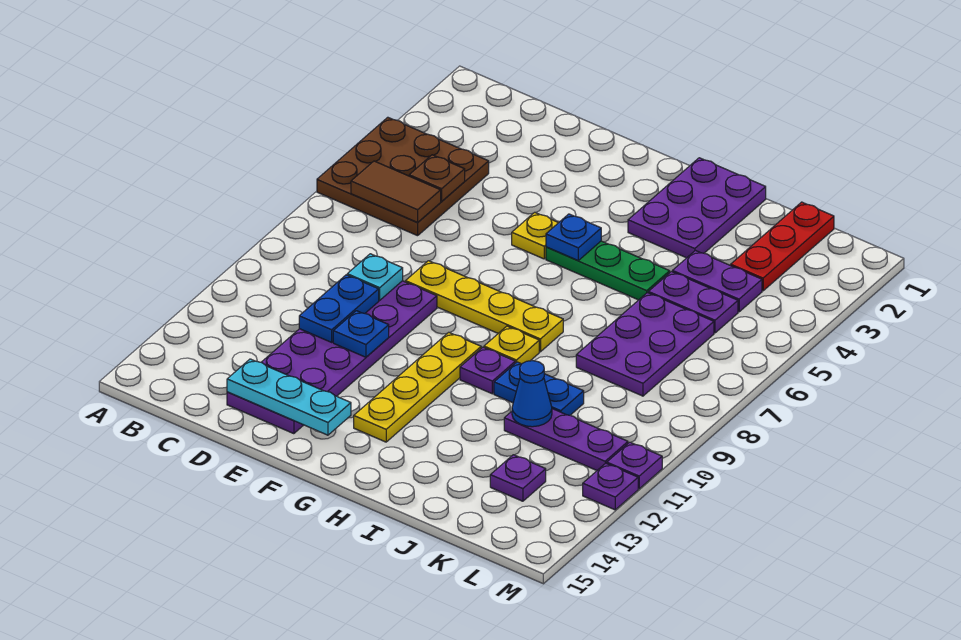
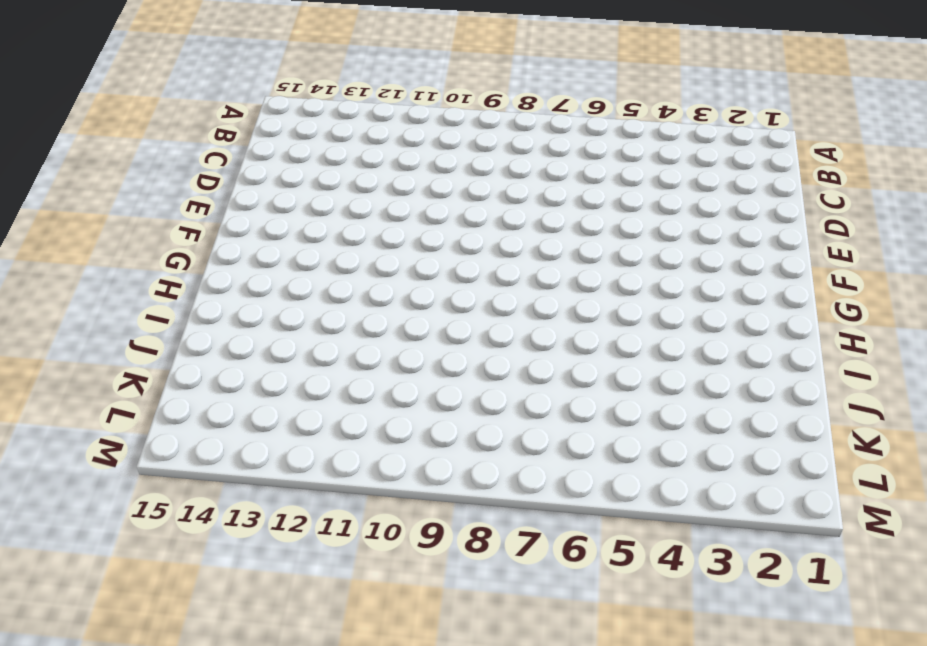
none -> brown 3x3 plate [317,117,489,236]
none -> purple 2x6 plate [227,281,437,434]
none -> yellow 1x4 plate [405,261,563,352]

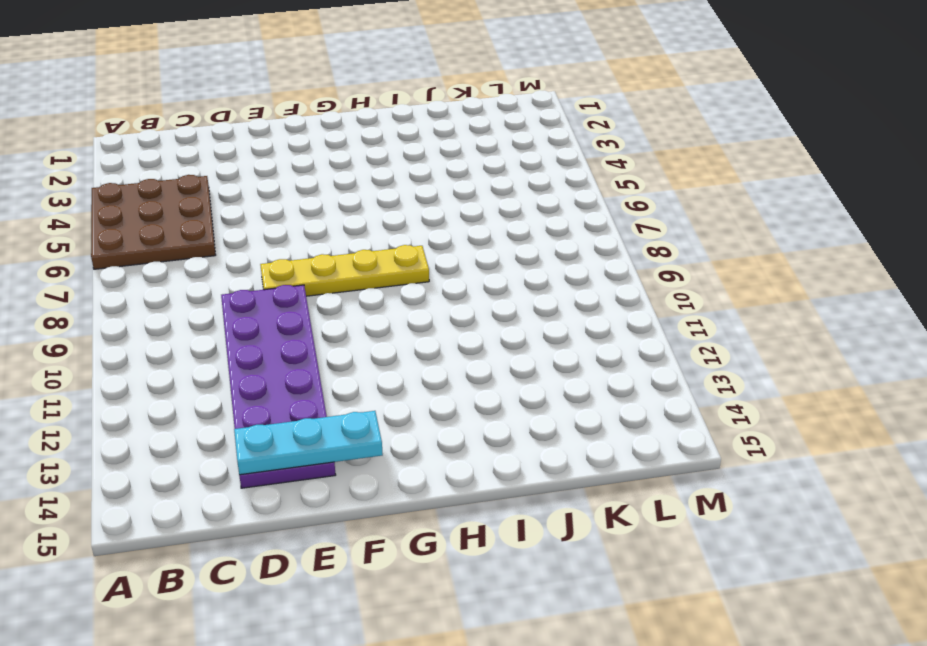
none -> yellow 1x1 plate [512,212,558,259]
none -> green 1x3 plate [546,241,670,300]
none -> yellow 1x4 plate [354,332,481,442]

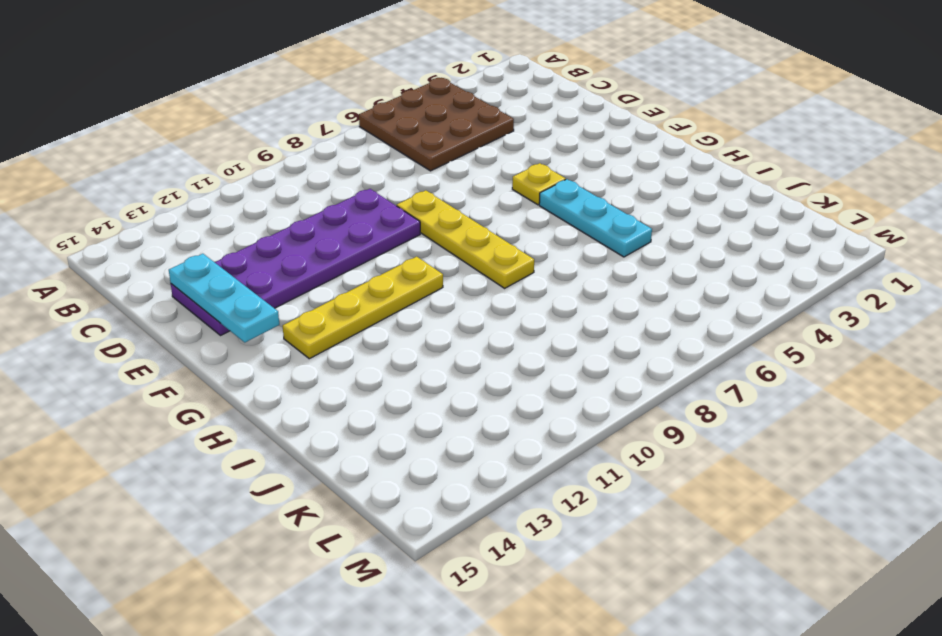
cyan 1x3 plate [539,179,652,257] -> green 1x3 plate [546,241,670,300]
none -> purple 2x3 plate [628,158,766,258]
none -> yellow 1x1 plate [484,326,539,364]
none -> purple 1x1 plate [460,347,515,394]

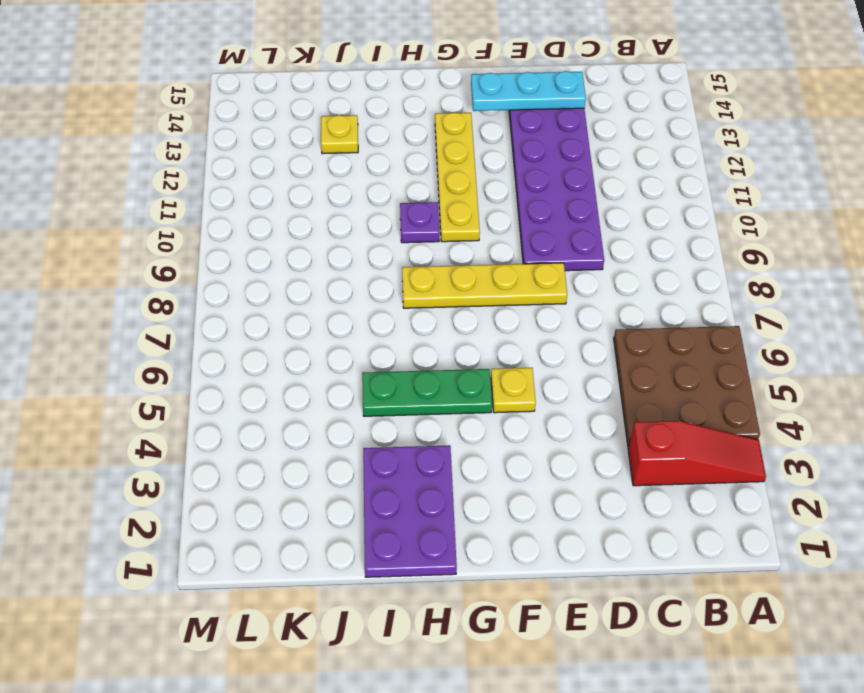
red 1x3 slope [628,421,766,486] -> none
yellow 1x1 plate [321,115,358,154] -> yellow 1x1 plate moved to [484,326,539,364]
none -> blue 1x2 plate [494,362,584,415]
none -> purple 1x2 plate [672,251,762,312]
none -> purple 1x2 plate [648,272,738,333]

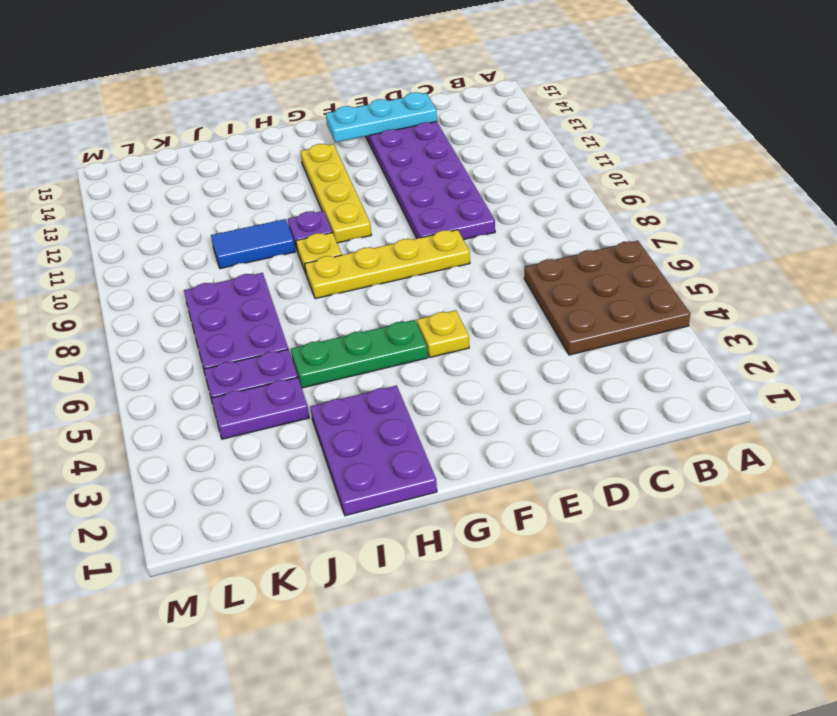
blue 1x2 tile [211,219,295,269] -> blue 1x2 plate [494,362,584,415]
none -> purple 1x3 plate [504,409,628,470]
none -> red 1x3 plate [731,202,834,291]
none -> purple 1x1 plate [490,455,546,501]

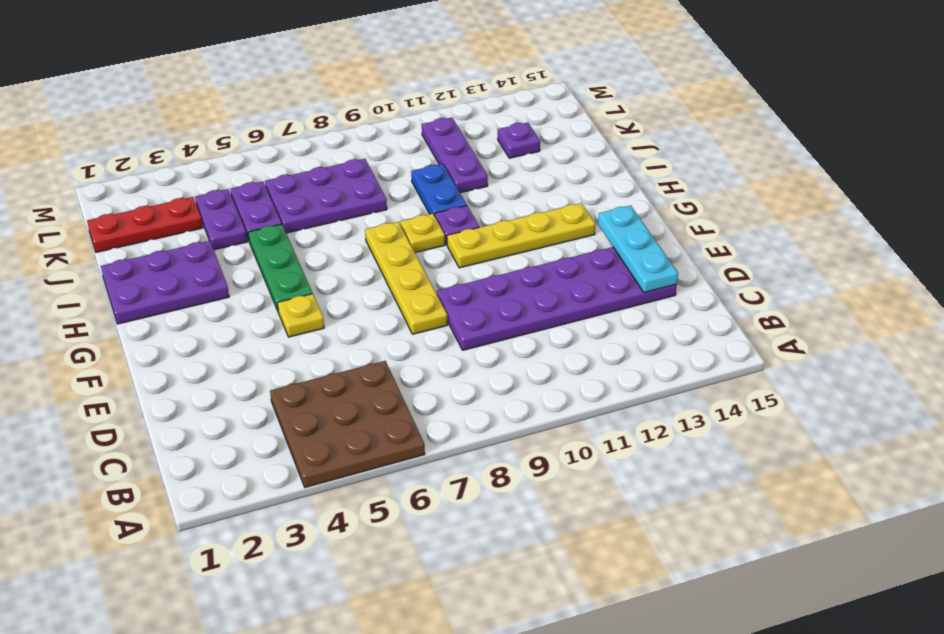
none -> purple 1x1 plate [607,442,662,489]
none -> purple 1x1 plate [583,463,638,510]
none -> brown 1x2 tile [351,161,441,223]

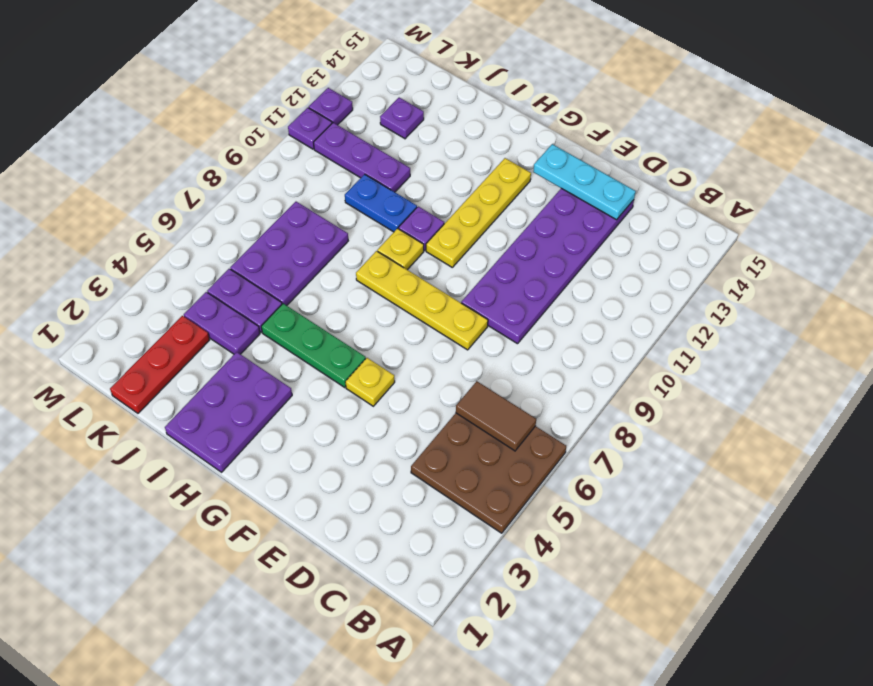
none -> brown 1x1 plate [409,155,465,201]
none -> cyan 1x1 plate [347,254,403,300]
none -> blue 1x2 plate [299,275,379,342]

